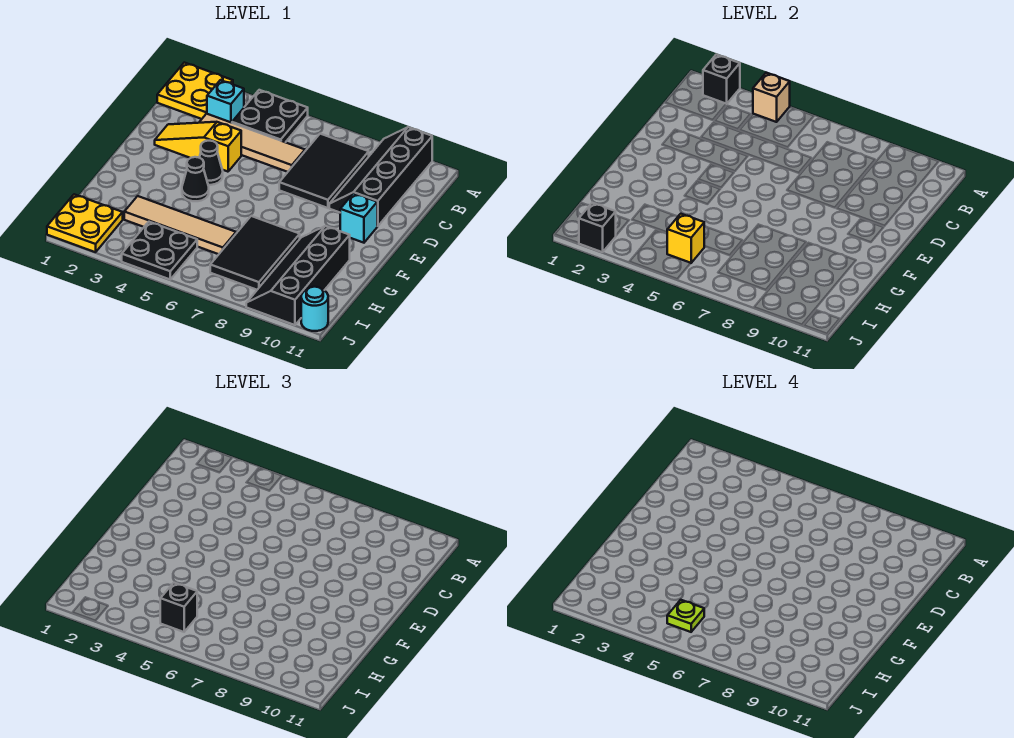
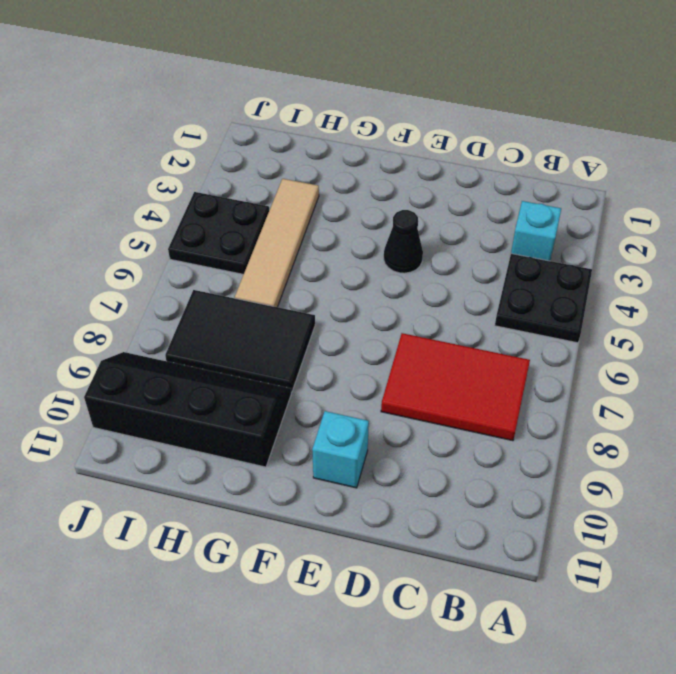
red 2x3 tile [381,333,530,441] -> black 2x3 tile [279,134,369,208]
none -> yellow 2x2 plate [157,63,233,119]
none -> black 2x4 slope [329,127,432,226]
none -> tan 1x4 tile [199,114,305,172]

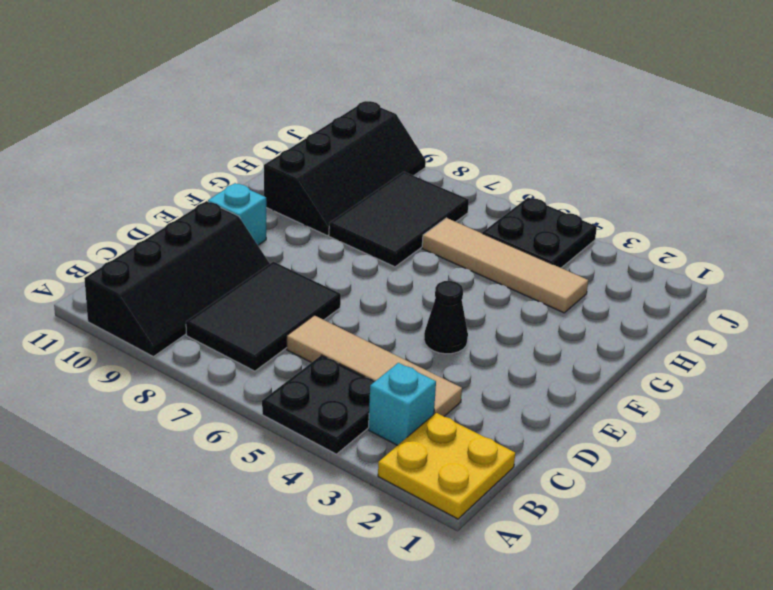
none -> yellow 1x3 slope [155,122,241,172]
none -> black 1x1 cone [182,157,209,201]
none -> yellow 2x2 plate [47,194,123,252]

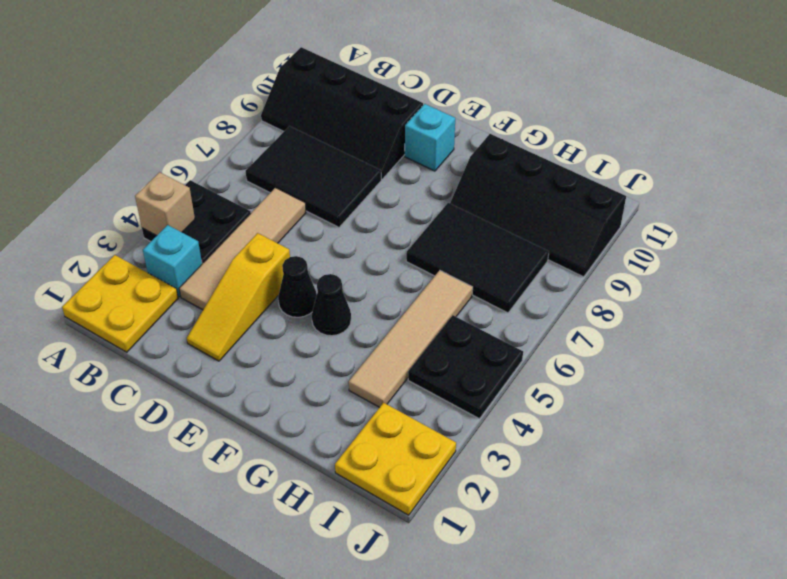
none -> cyan 1x1 round brick [301,287,328,331]
none -> black 1x1 brick [703,55,740,104]
none -> yellow 1x1 brick [667,214,704,263]

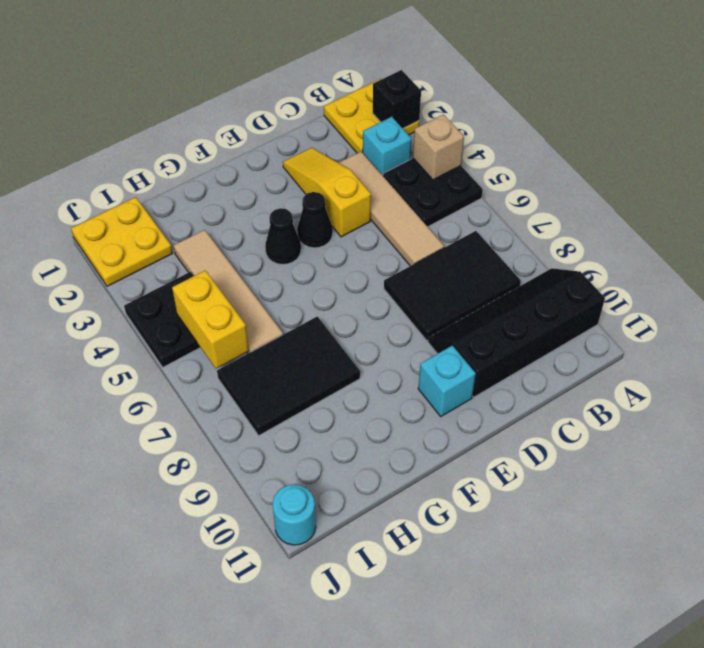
yellow 1x2 brick [172,270,249,368] -> yellow 1x1 brick [667,214,704,263]
none -> black 2x4 slope [246,226,350,325]
none -> black 1x1 brick [579,203,616,252]
none -> black 1x1 brick [160,583,197,632]

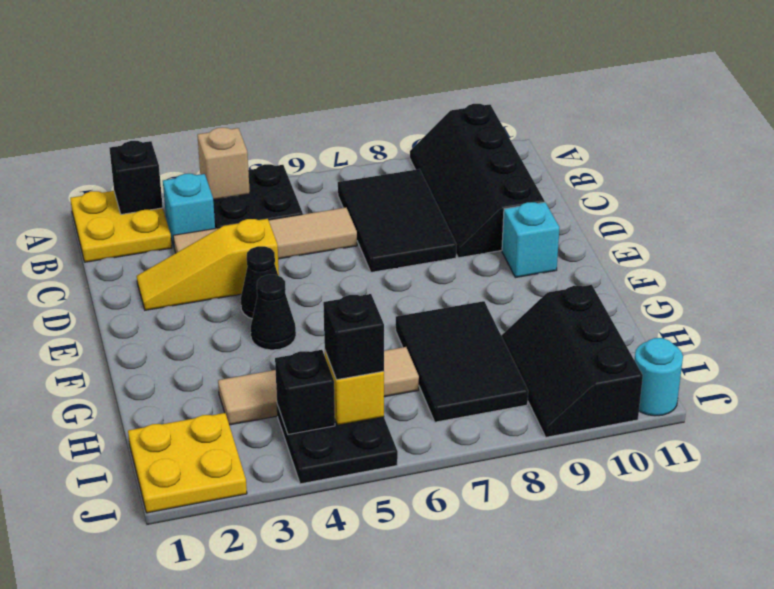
black 2x3 slope [501,285,643,437] -> black 2x4 slope [246,226,350,325]
black 1x1 brick [275,350,335,434] -> black 1x1 brick moved to [579,203,616,252]
none -> lime 1x1 plate [667,600,704,632]

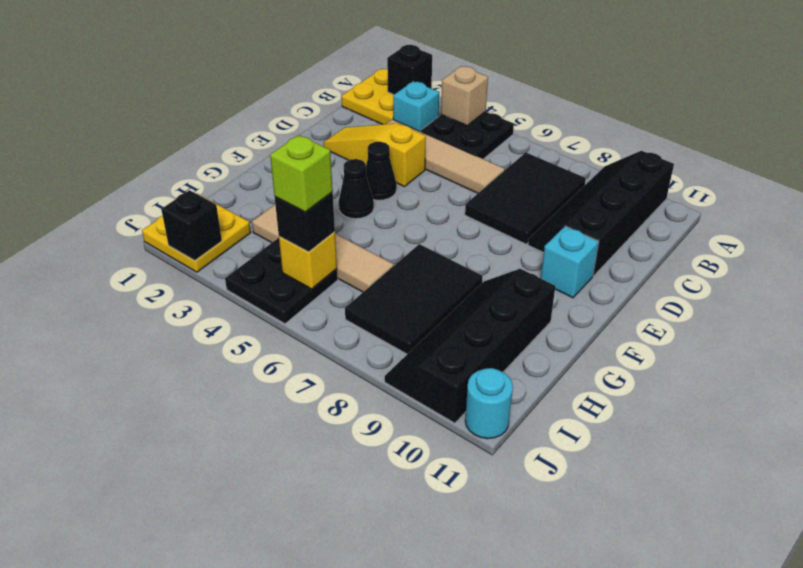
lime 1x1 brick [270,135,333,212] -> lime 1x1 plate [667,600,704,632]

